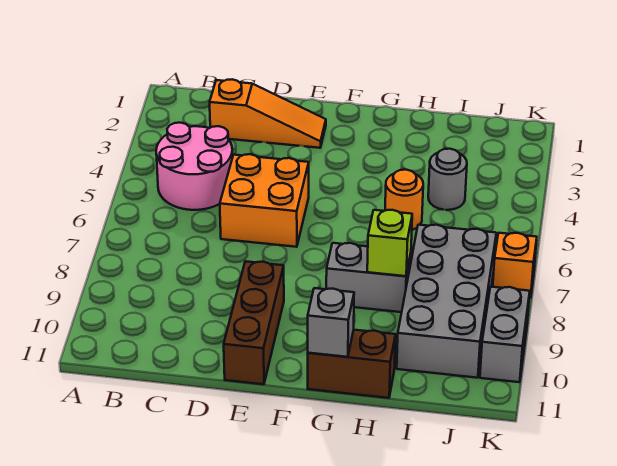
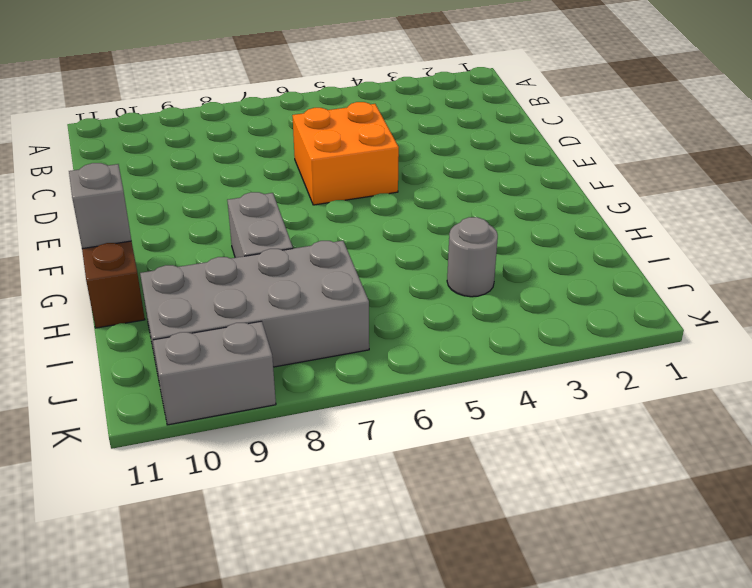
none -> pink 2x2 round brick [156,123,233,210]
none -> orange 1x3 slope [210,79,326,148]
none -> brown 1x3 brick [224,261,284,384]

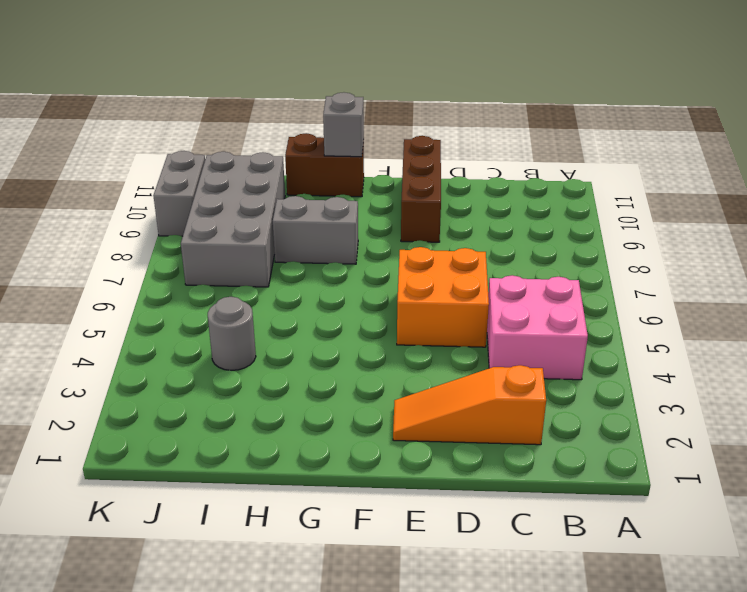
pink 2x2 brick [487,275,588,380] -> pink 2x2 round brick [156,123,233,210]
none -> orange 1x1 round brick [385,170,423,230]
none -> orange 1x1 brick [493,233,537,298]
none -> lime 1x1 brick [367,210,412,276]

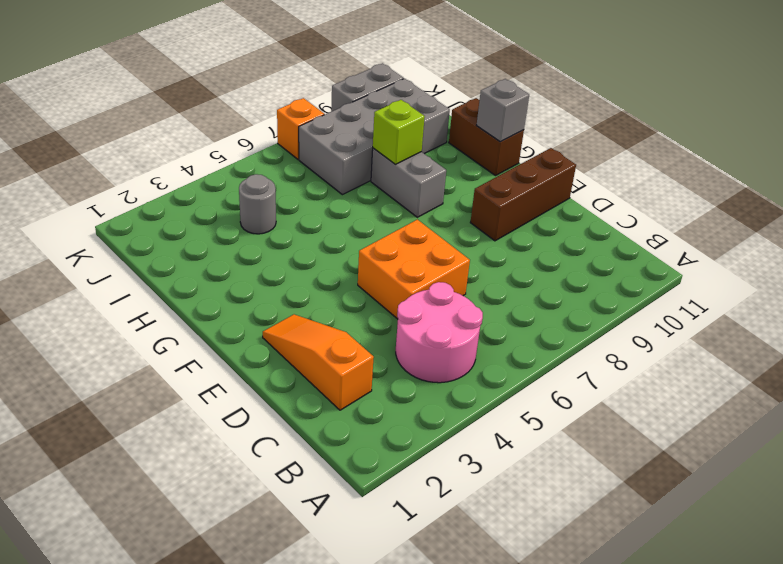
none -> orange 1x1 round brick [385,170,423,230]

